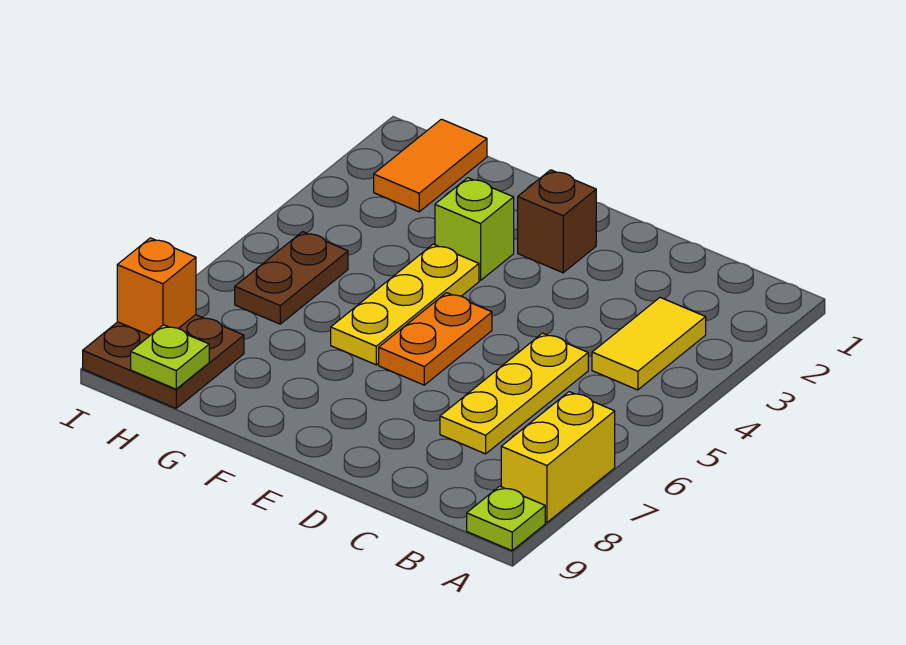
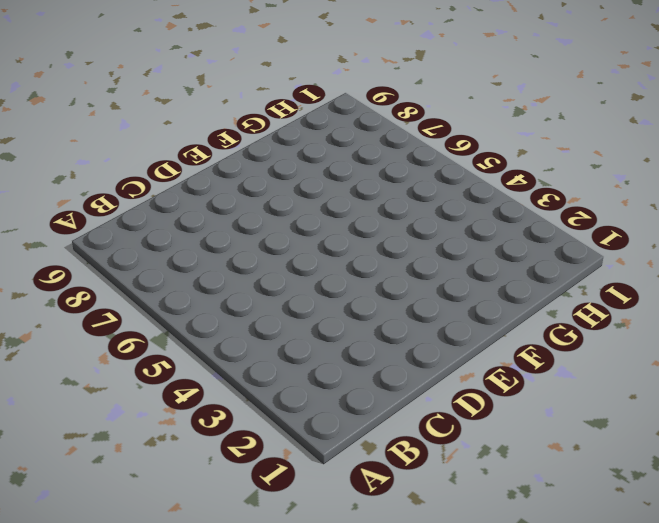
none -> yellow 1x2 brick [501,392,615,523]
none -> lime 1x1 plate [467,486,545,551]
none -> yellow 1x2 tile [592,297,706,390]

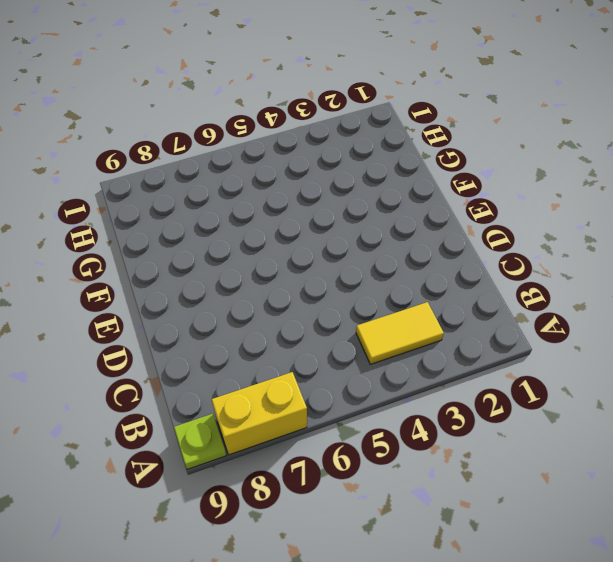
none -> yellow 1x3 plate [440,333,588,454]
none -> brown 1x1 brick [518,170,596,273]
none -> orange 1x2 plate [379,293,492,385]

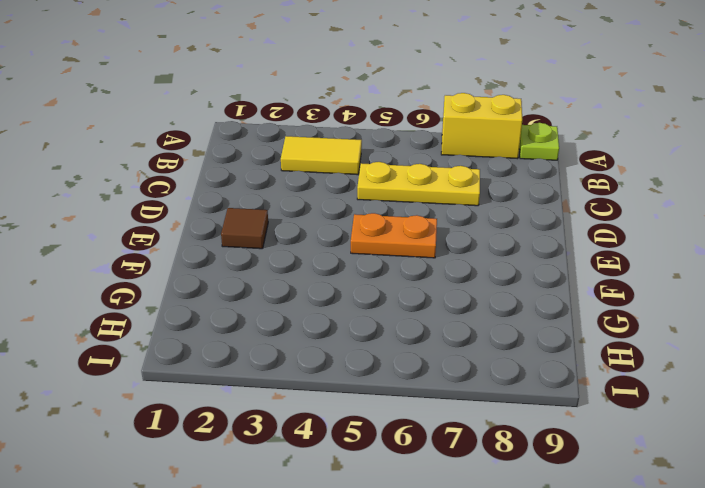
brown 1x1 tile [221,208,268,249] -> brown 1x1 brick [518,170,596,273]
none -> lime 1x1 brick [435,178,514,281]
none -> yellow 1x3 plate [331,244,479,365]
none -> orange 1x2 tile [374,119,487,212]

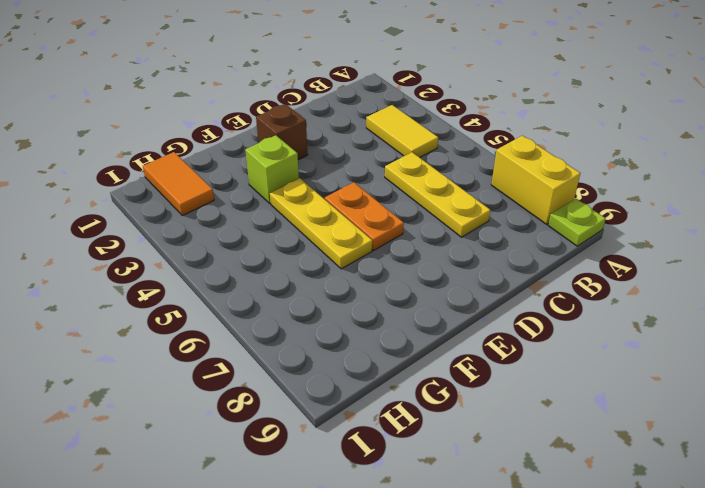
none -> brown 1x2 plate [235,232,348,324]
none -> brown 2x2 plate [83,315,244,408]
none -> lime 1x1 plate [131,325,209,389]

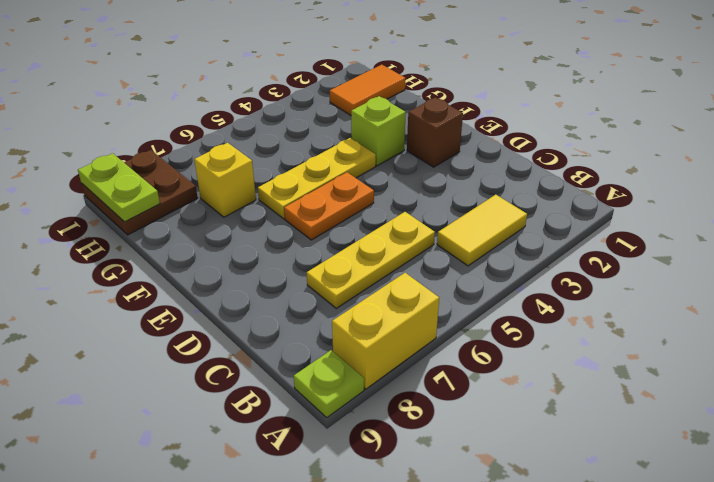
yellow 1x1 brick [194,143,256,217] -> none
lime 1x2 plate [78,153,160,222] -> lime 1x1 plate [131,325,209,389]
none -> brown 1x2 plate [235,232,348,324]
none -> orange 1x1 brick [117,238,196,335]

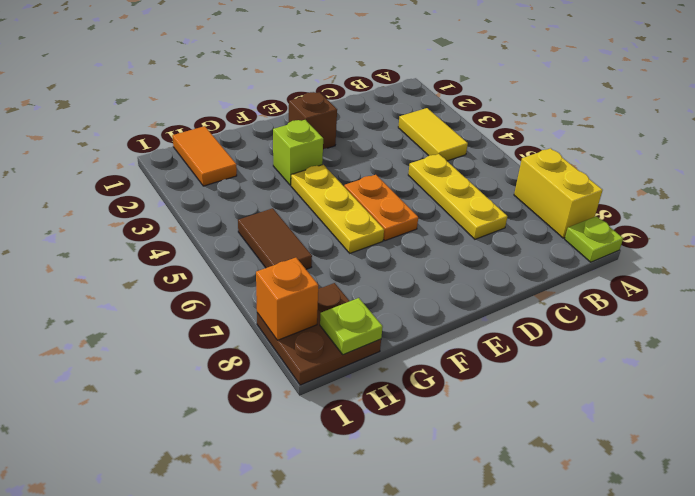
brown 1x2 tile [238,208,312,269] -> brown 1x2 plate [235,232,348,324]

